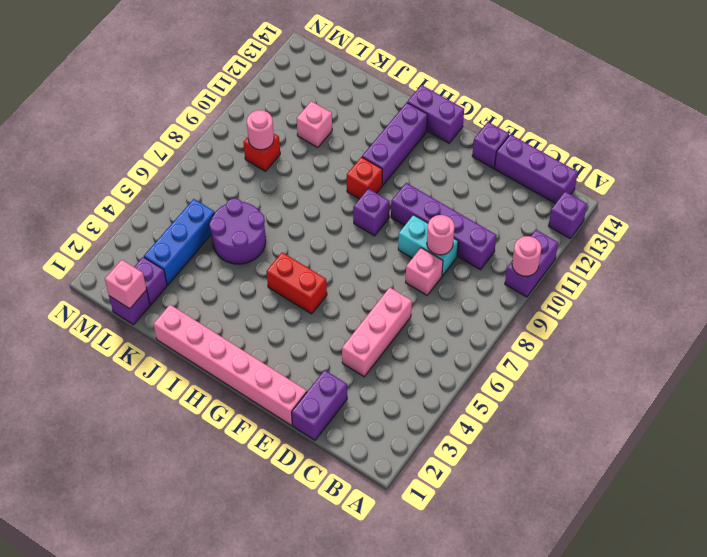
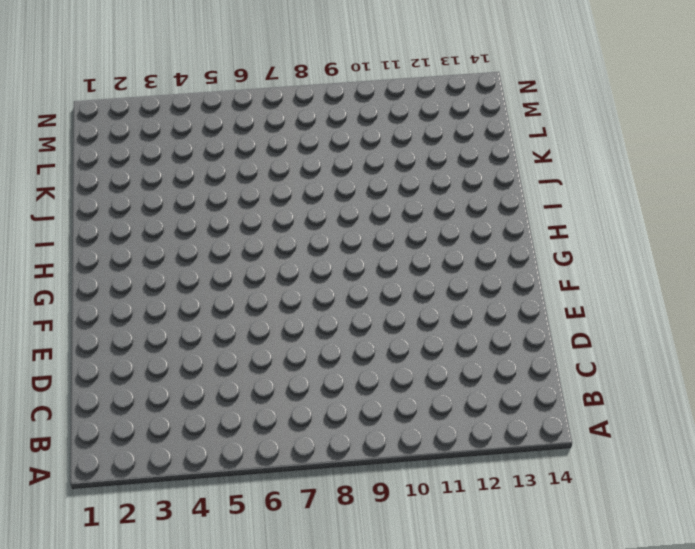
none -> purple 1x2 brick [505,230,558,297]
none -> purple 1x1 brick [548,192,587,238]
none -> purple 1x3 brick [495,134,578,203]

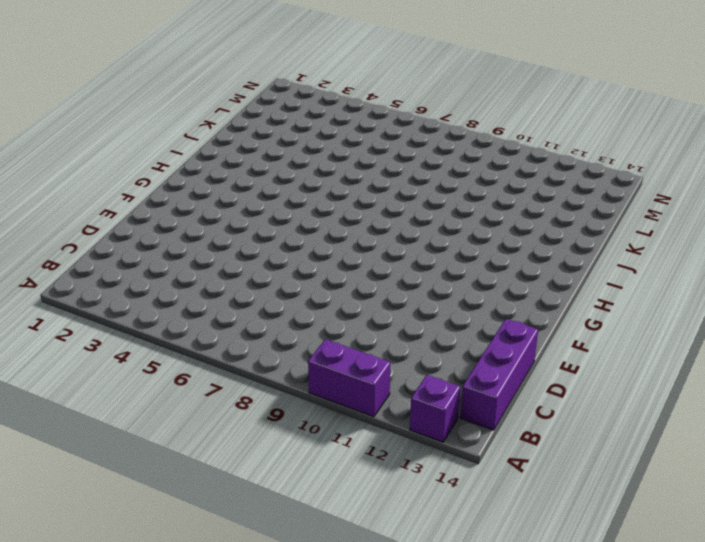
none -> purple 1x4 brick [391,183,497,270]
none -> purple 1x2 brick [292,370,347,440]
none -> pink 1x3 brick [342,287,412,377]

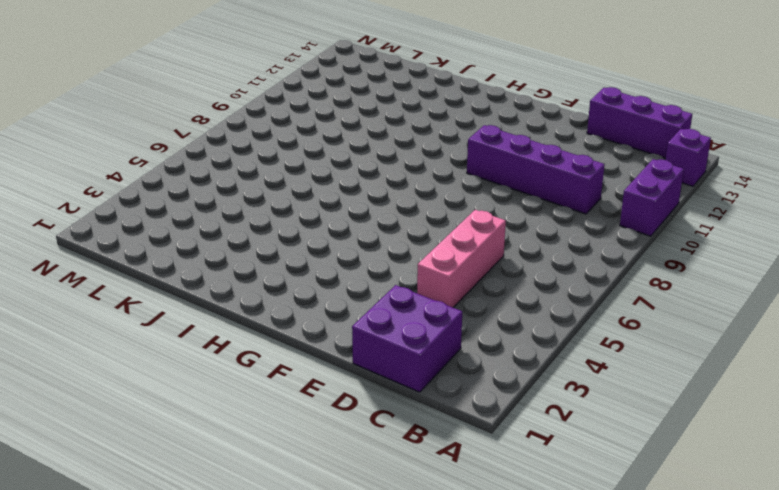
purple 2x2 brick [352,285,462,392] -> purple 1x2 brick [292,370,347,440]
none -> pink 1x1 brick [405,248,443,295]
none -> cyan 1x2 brick [398,215,458,276]
none -> pink 1x6 brick [153,305,307,425]

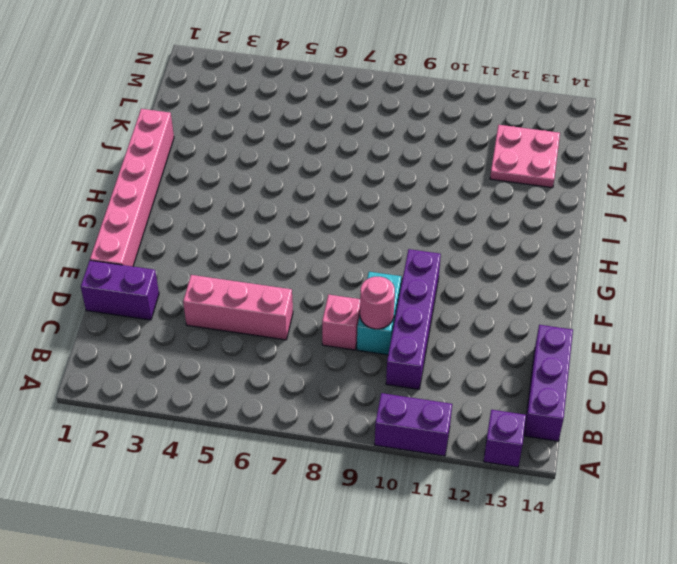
pink 2x2 plate [490,125,560,188] -> none
none -> purple 1x1 brick [472,122,509,168]
none -> red 1x2 brick [266,252,327,314]
none -> purple 1x1 brick [353,189,390,236]

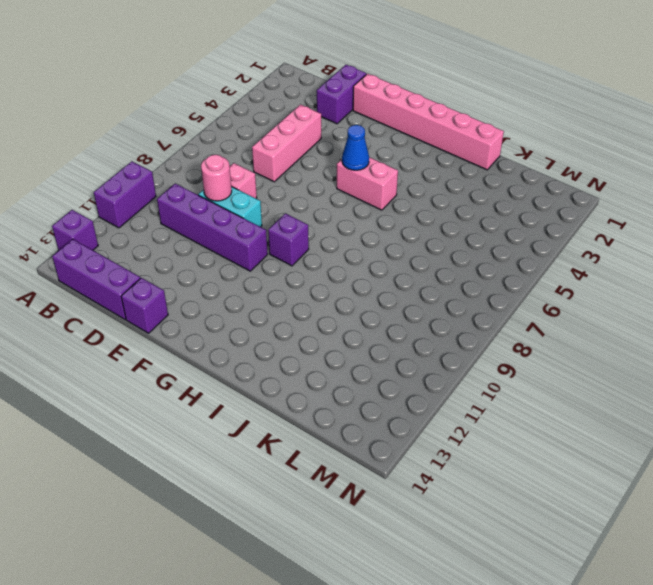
pink 1x2 brick [337,157,398,210] -> red 1x2 brick [266,252,327,314]
blue 1x1 cone [342,125,369,170] -> none
none -> purple 1x2 brick [407,85,464,143]
none -> red 1x1 brick [347,157,382,199]
none -> purple 1x3 brick [362,103,428,185]

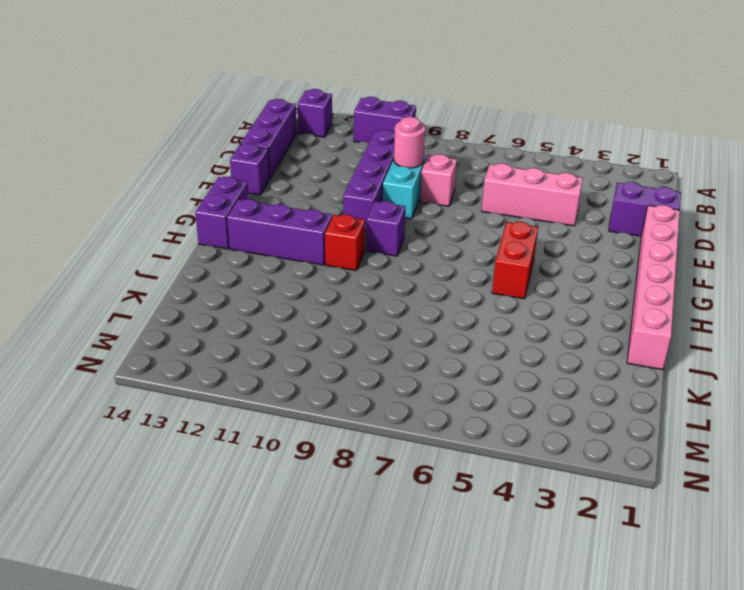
none -> purple 2x2 round brick [210,198,266,264]
none -> pink 1x1 brick [297,101,332,148]
none -> purple 1x1 brick [109,290,150,325]

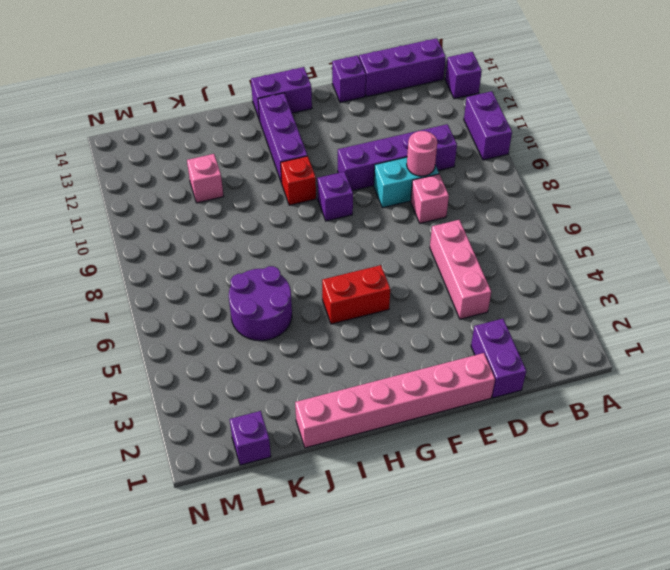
none -> purple 1x1 brick [134,257,167,305]
none -> blue 1x3 brick [144,199,215,285]
none -> red 1x1 brick [243,134,280,171]

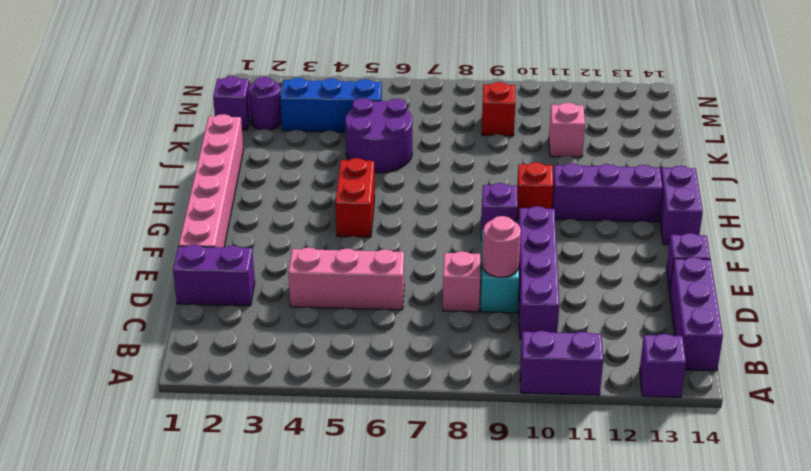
purple 1x1 round brick [249,77,282,130] -> purple 1x1 brick [134,257,167,305]
none -> pink 1x1 round brick [512,236,541,276]
none -> pink 1x1 brick [105,260,147,309]
none -> pink 1x1 round brick [247,110,274,150]

